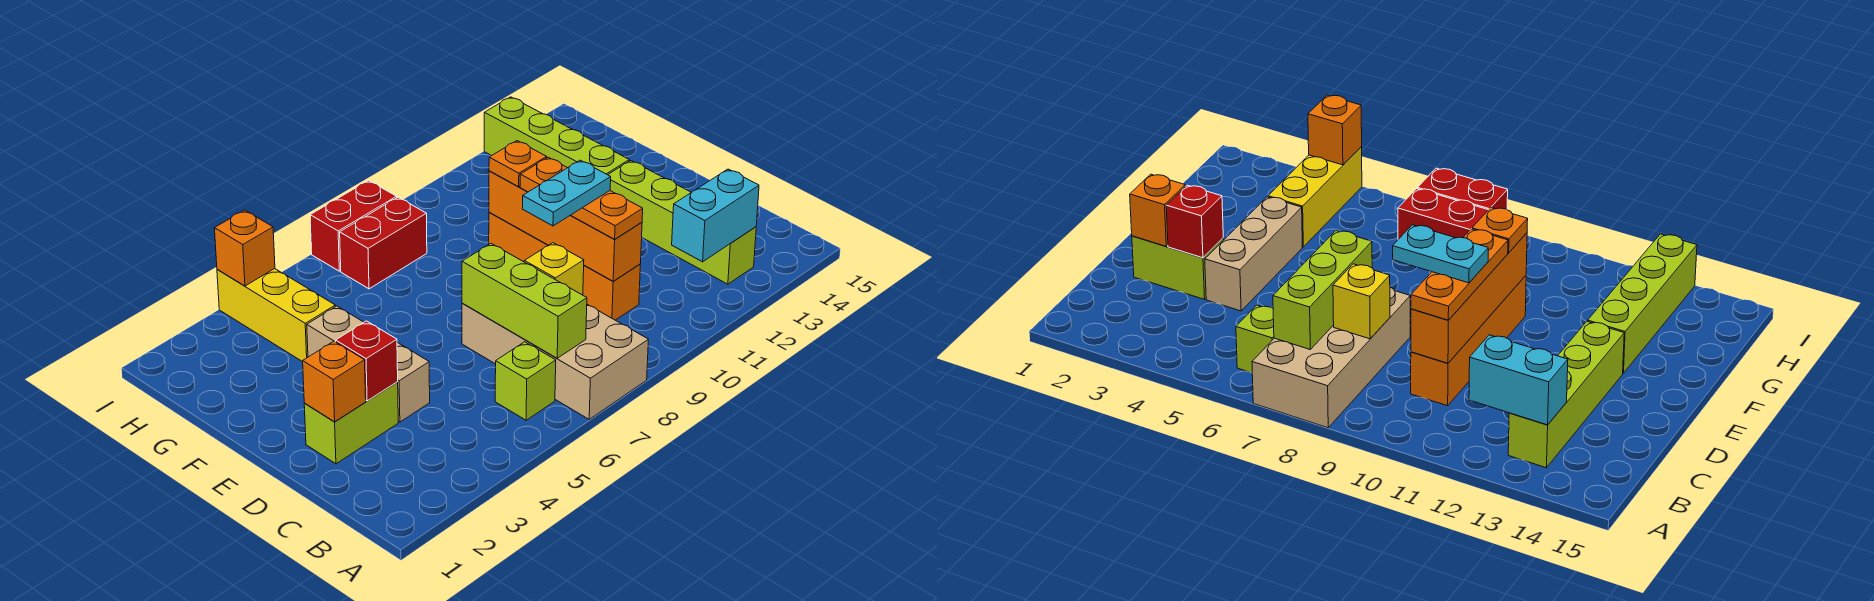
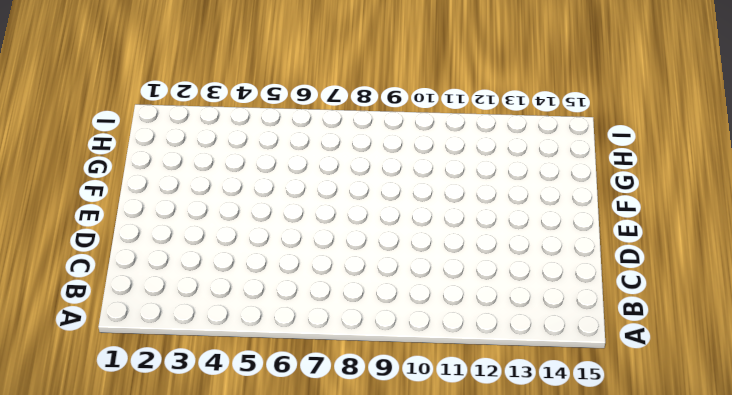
none -> tan 2x4 brick [462,303,649,419]
none -> lime 1x1 brick [495,342,556,420]
none -> lime 1x4 brick [608,161,756,284]

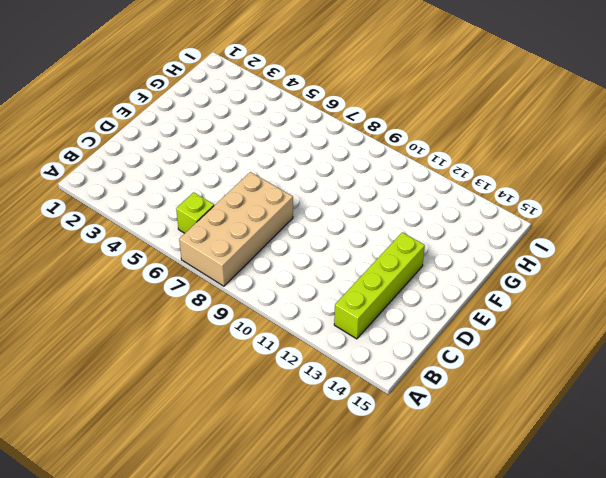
none -> orange 1x4 brick [489,213,640,320]
none -> lime 1x2 brick [304,382,398,464]
none -> tan 1x3 brick [307,306,430,422]

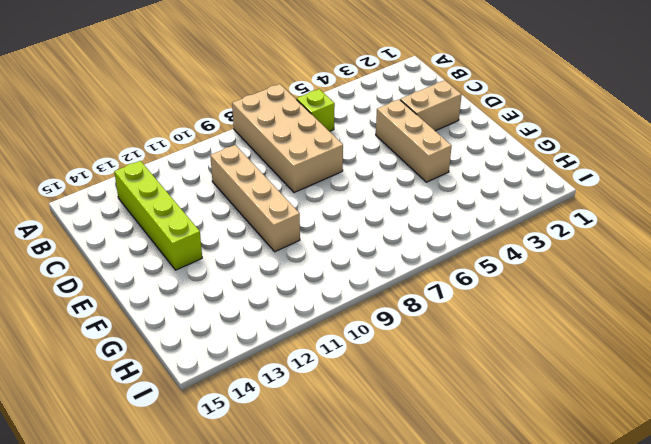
tan 1x4 brick [210,145,300,252] -> orange 1x4 brick [489,213,640,320]
tan 1x2 brick [400,80,462,131] -> lime 1x2 brick [304,382,398,464]
none -> lime 1x4 brick [484,97,629,175]
none -> yellow 1x3 brick [217,269,335,362]
none -> red 1x2 brick [340,197,427,289]

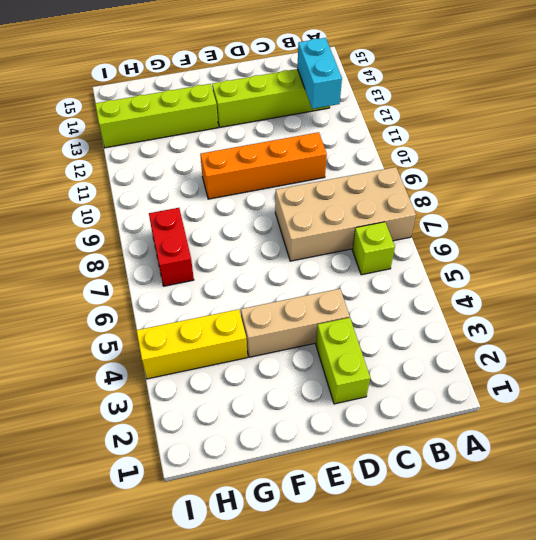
none -> red 1x2 brick [310,181,397,271]
none -> lime 1x3 brick [462,244,587,358]
none -> yellow 1x1 brick [524,243,584,295]

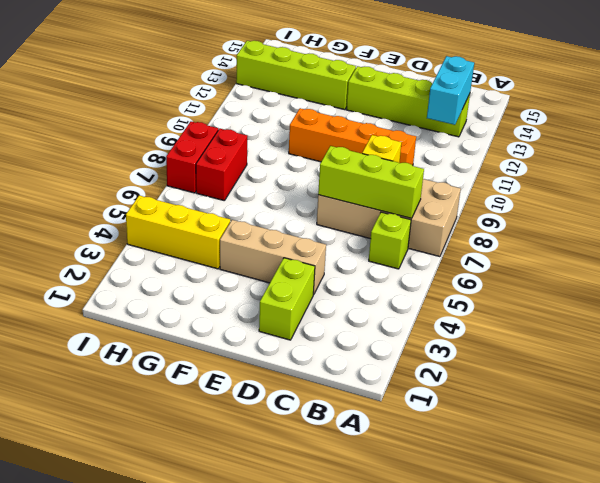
none -> orange 1x4 brick [489,171,642,281]
none -> orange 1x1 brick [303,341,366,422]
none -> red 1x1 brick [336,321,398,401]

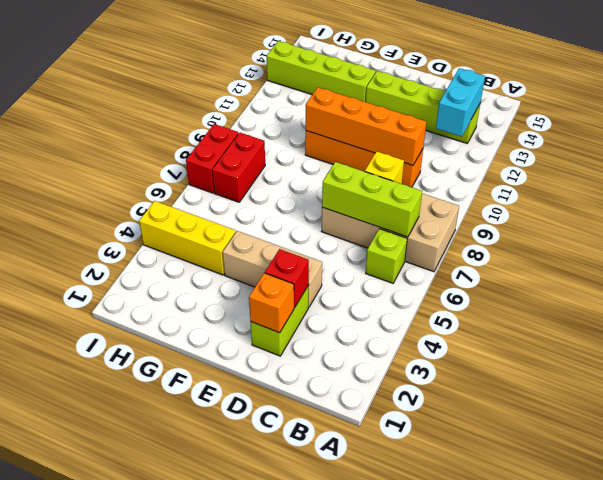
none -> orange 1x1 brick [215,210,275,286]
none -> orange 1x3 plate [520,157,643,239]
none -> orange 1x1 plate [489,141,547,187]

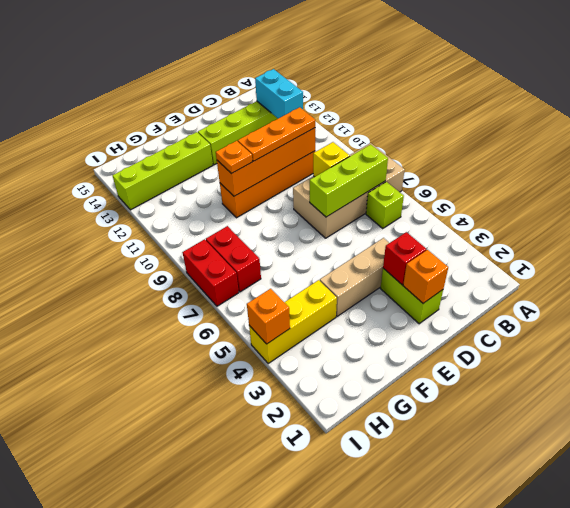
none -> cyan 1x2 plate [522,160,611,226]

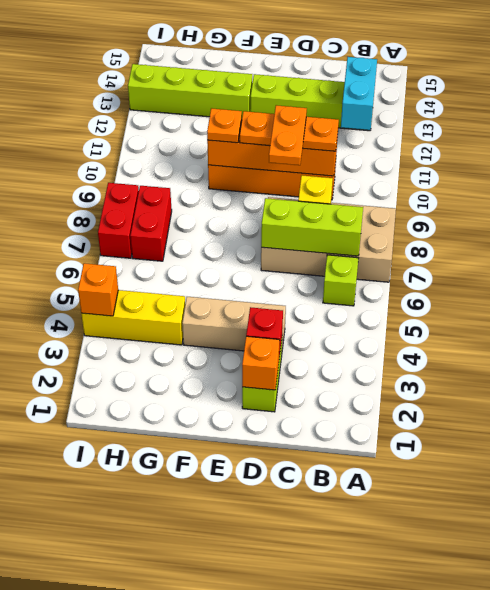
orange 1x2 plate [269,105,307,165] -> cyan 1x2 plate [522,160,611,226]

